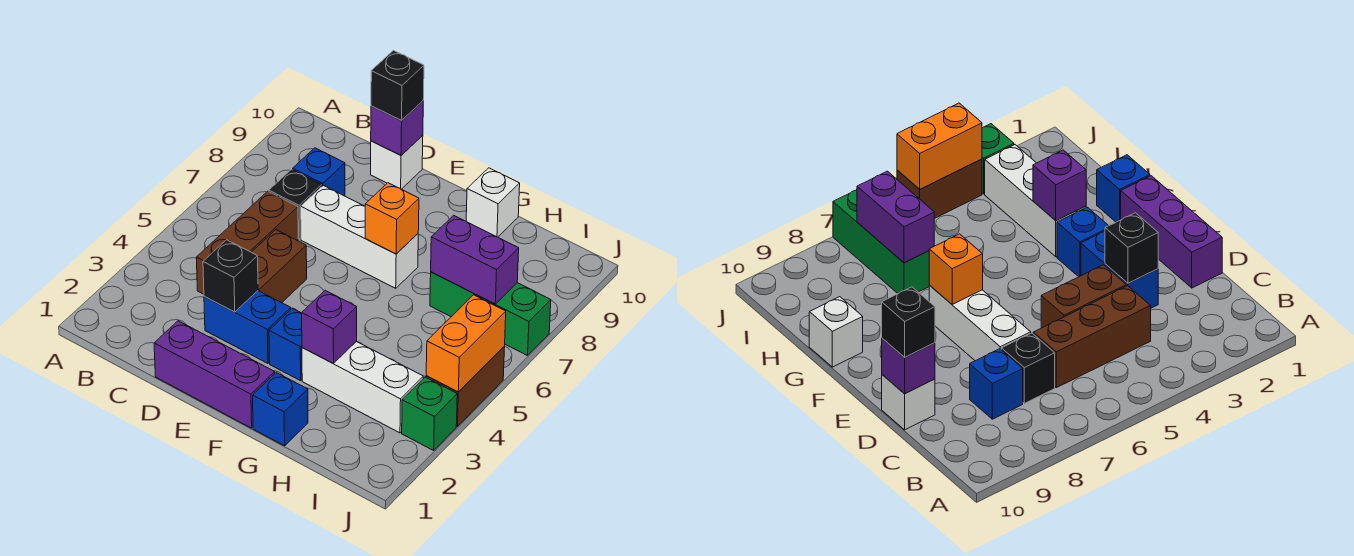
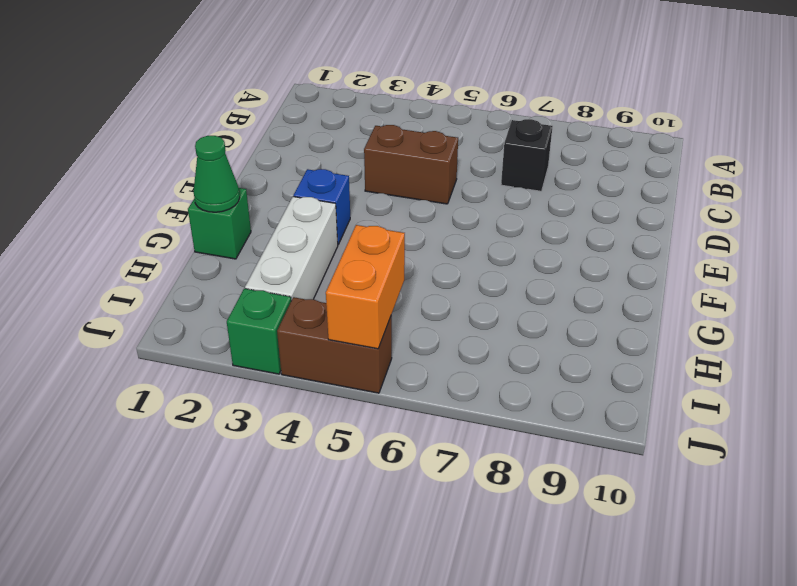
green 1x1 brick [188,188,251,259] -> blue 1x1 brick [253,372,308,446]
green 1x1 cone [193,136,240,212] -> none
orange 1x2 brick [326,225,405,349] -> orange 1x2 brick turned to [426,295,506,392]
none -> brown 1x3 brick [196,191,298,294]
none -> blue 1x1 brick [293,148,345,196]
none -> purple 1x3 brick [154,321,275,428]

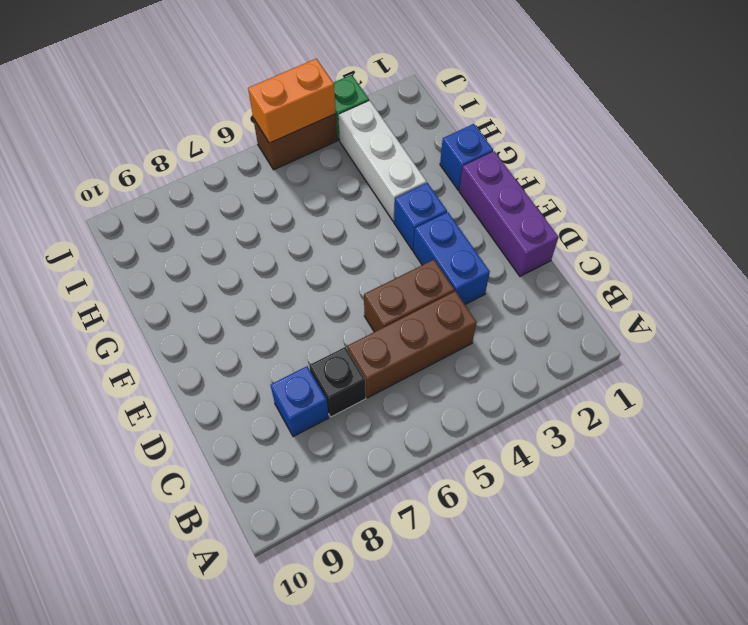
none -> white 1x3 brick [301,185,418,288]
none -> white 1x1 brick [371,135,423,189]
none -> white 1x1 brick [466,168,520,237]

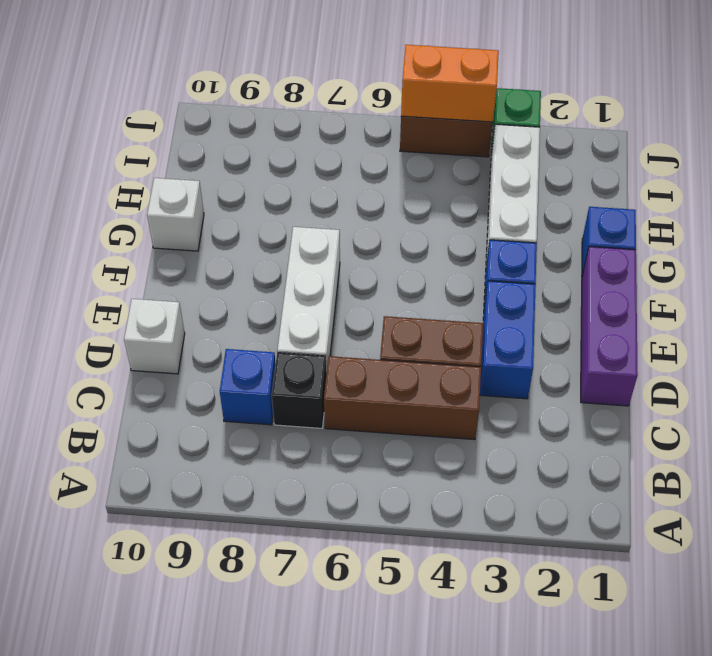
none -> green 1x3 brick [430,272,551,356]
none -> black 1x1 brick [203,240,258,312]
none -> purple 1x1 brick [371,101,423,155]

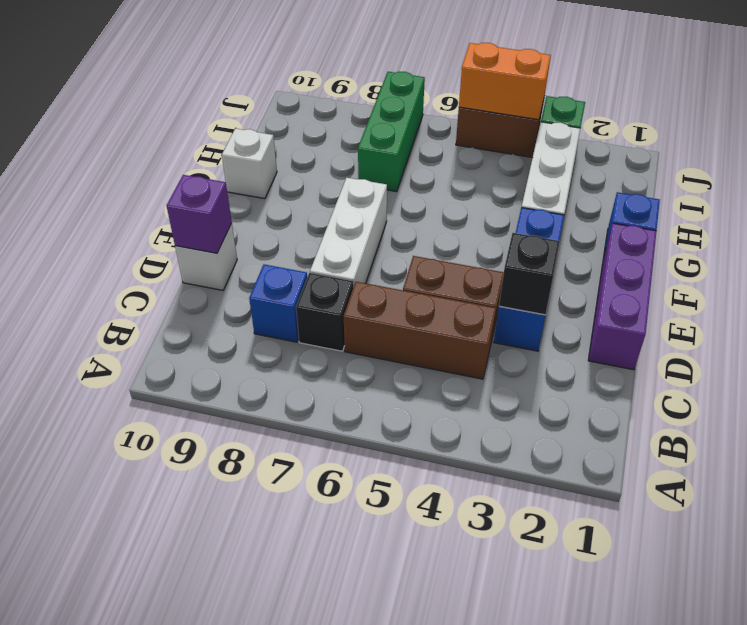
none -> orange 1x1 brick [365,183,419,254]
none -> purple 1x1 brick [302,290,357,363]
none -> purple 1x2 brick [431,215,519,304]

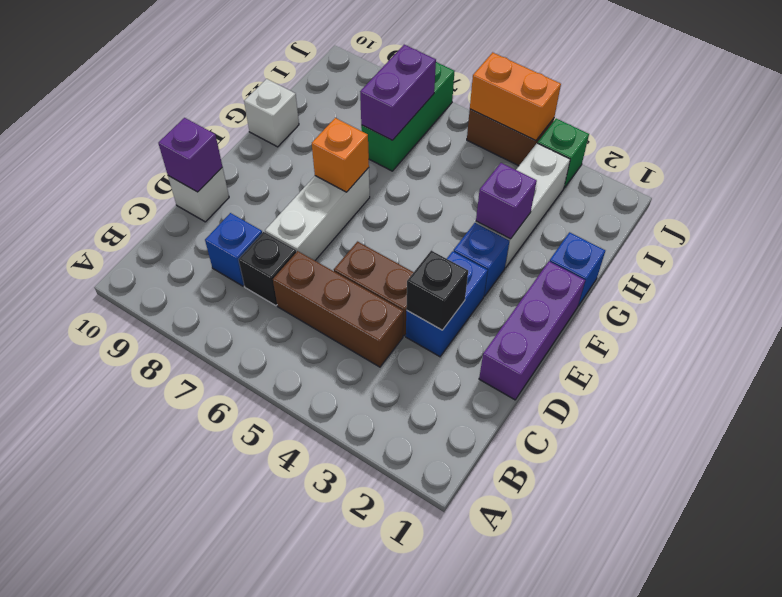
none -> black 1x1 brick [371,51,424,121]

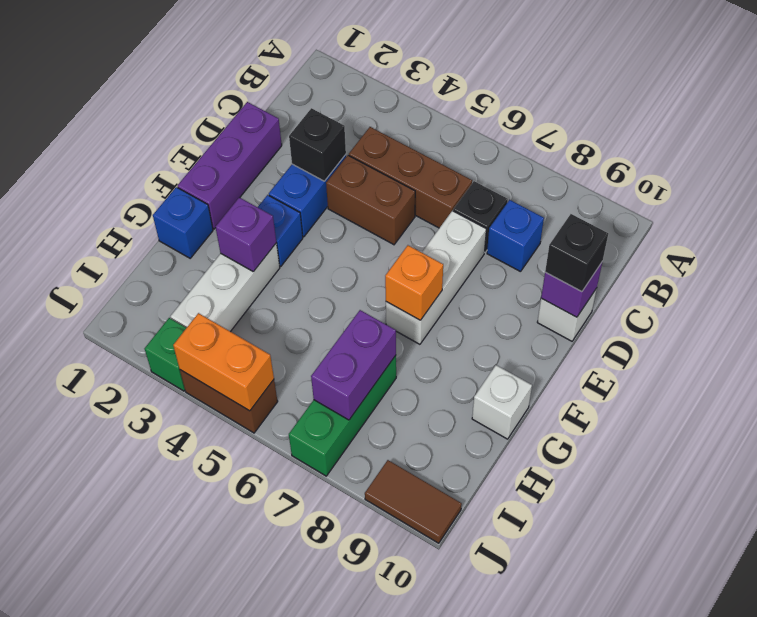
brown 1x2 tile [365,460,462,543] -> none

